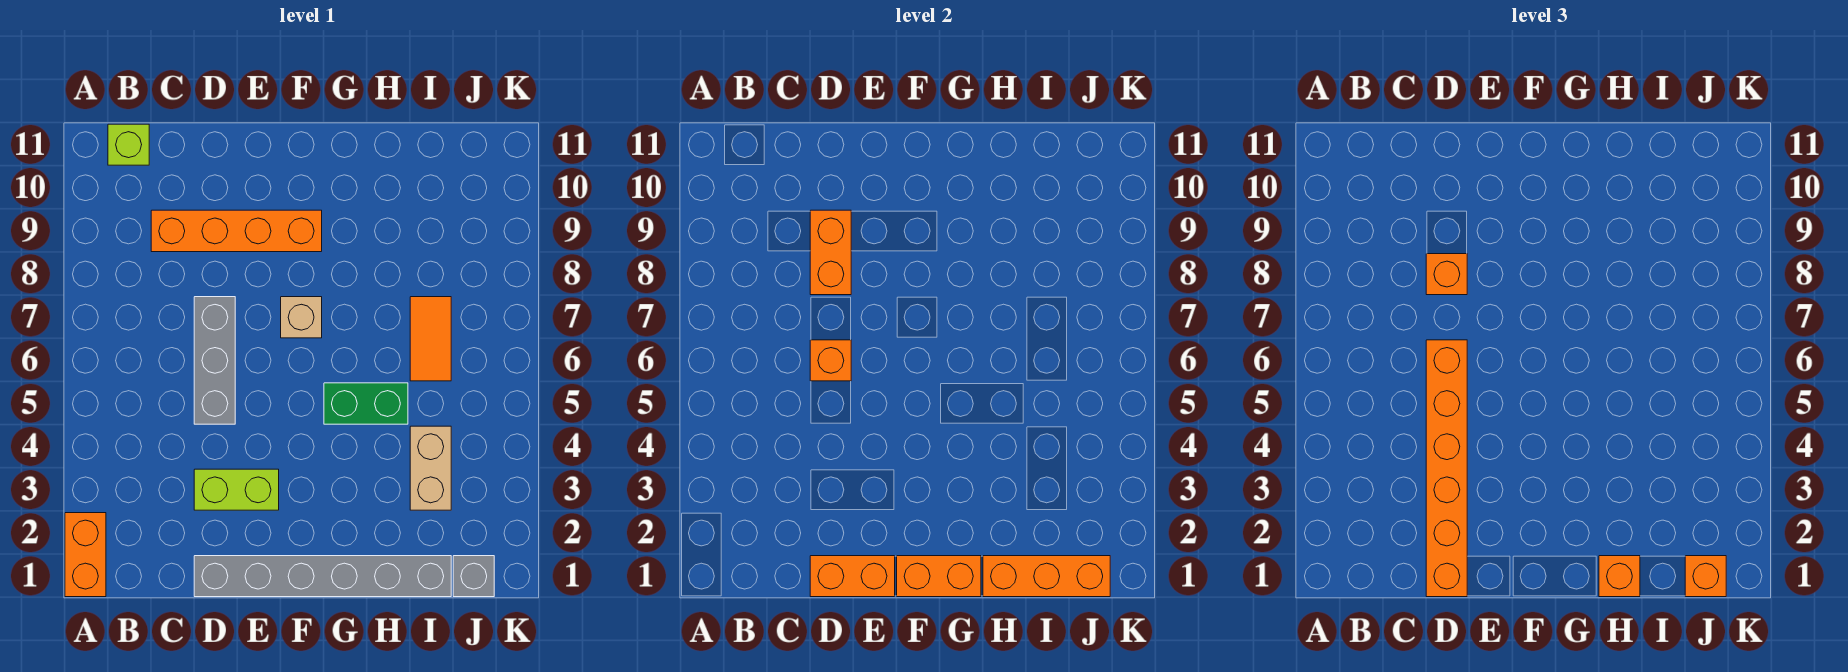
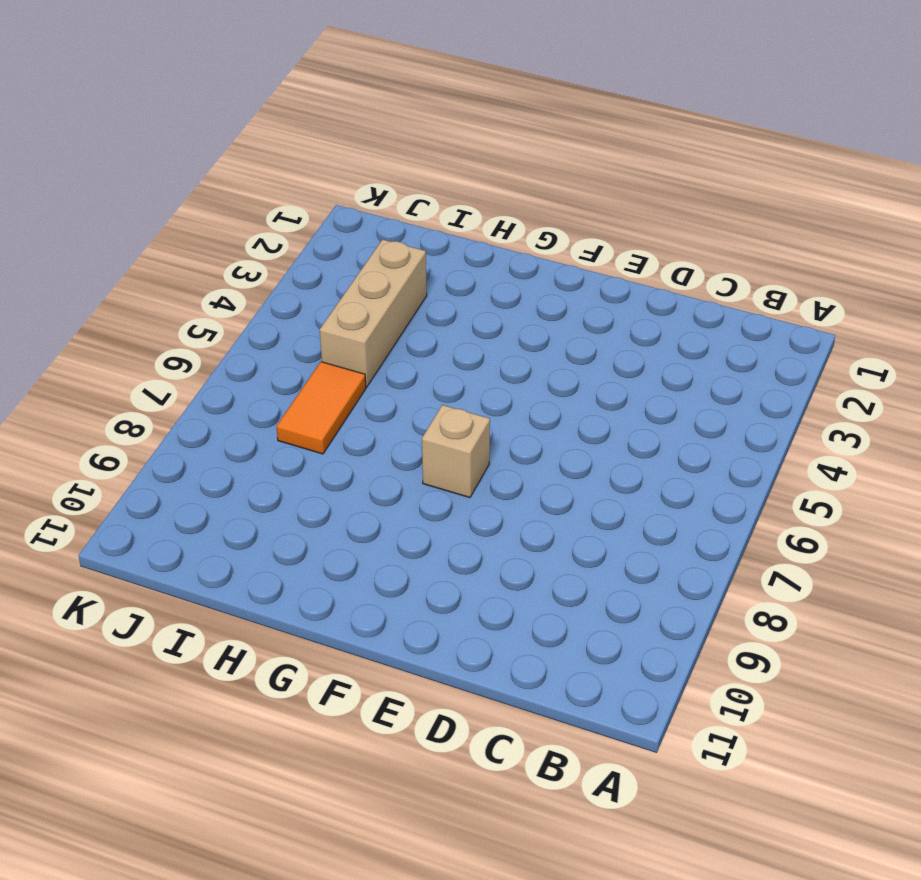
tan 1x3 brick [320,240,427,387] -> tan 1x2 brick [410,426,451,510]
none -> orange 1x2 brick [65,513,106,597]
none -> lime 1x1 brick [108,124,149,165]
none -> orange 1x4 brick [151,210,322,252]

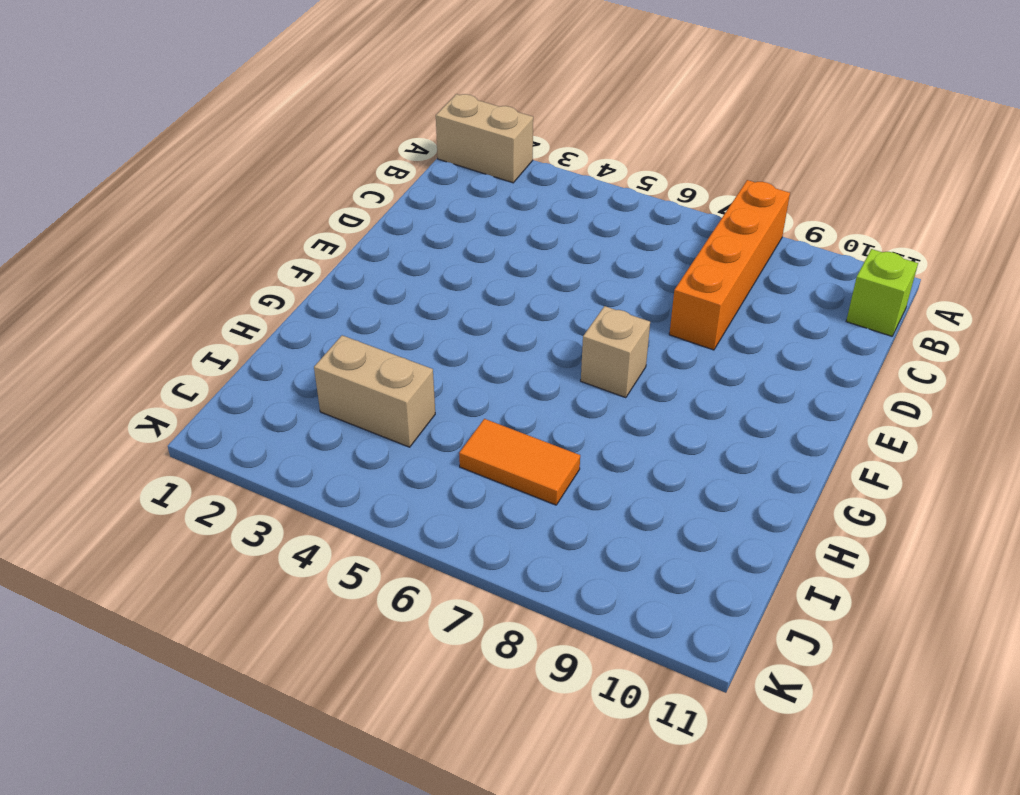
tan 1x2 brick [436,94,533,183] -> orange 1x2 brick [65,513,106,597]
orange 1x4 brick [669,180,790,350] -> orange 1x4 brick moved to [151,210,322,252]
none -> grey 1x6 brick [194,556,451,597]
none -> lime 1x2 brick [194,469,279,510]
none -> grey 1x3 brick [194,297,235,424]

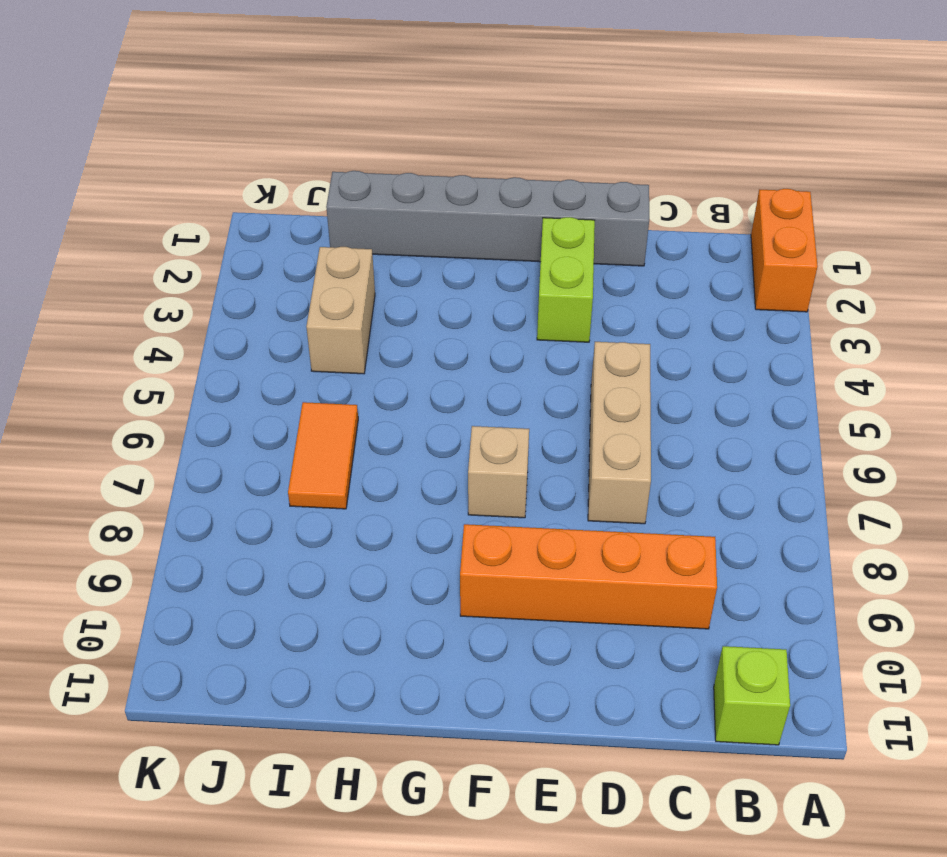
tan 1x3 brick [588,342,651,524] -> grey 1x3 brick [194,297,235,424]
lime 1x2 brick [537,217,595,342] -> lime 1x2 brick turned to [194,469,279,510]
none -> green 1x2 brick [324,383,408,424]
none -> grey 1x1 brick [453,556,494,597]
none -> orange 1x2 brick [810,556,895,597]

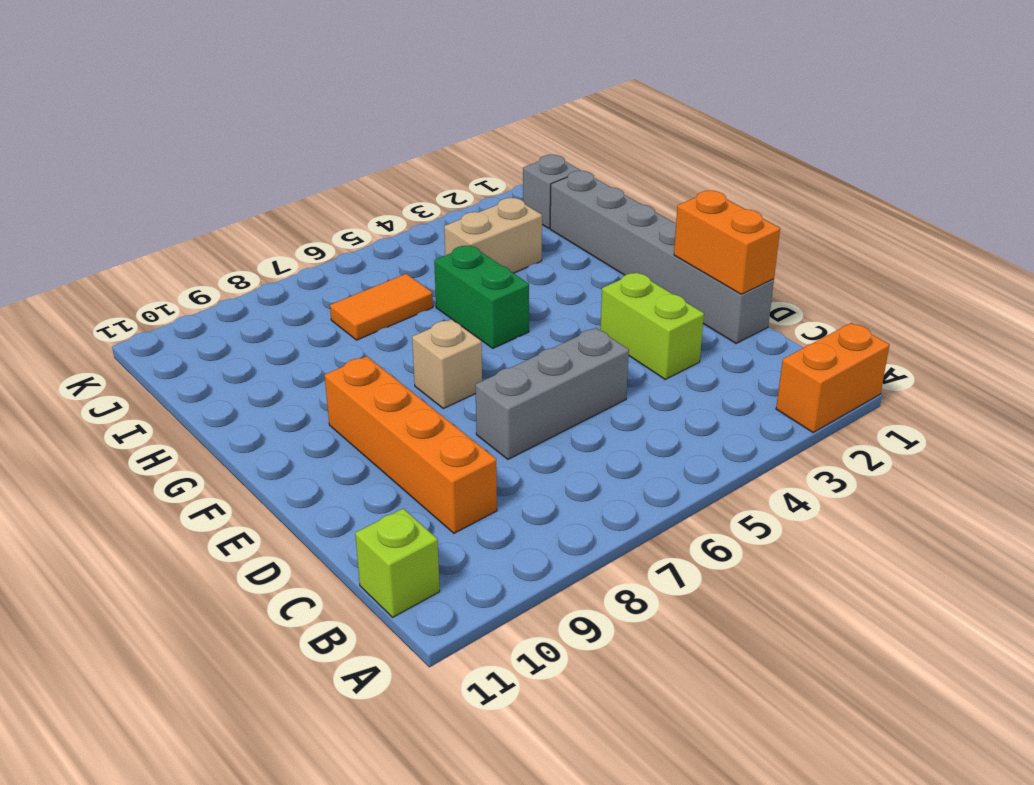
none -> orange 1x1 brick [810,340,851,381]
none -> orange 1x2 brick [810,210,851,295]
none -> orange 1x2 brick [897,556,981,597]

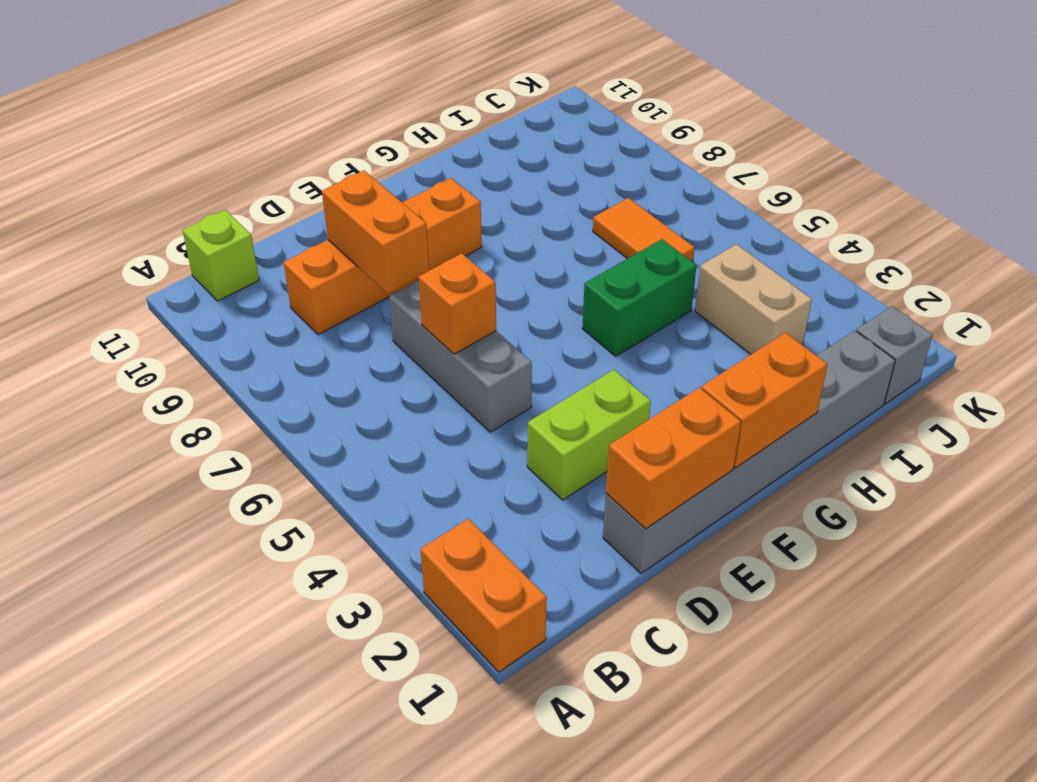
none -> tan 1x1 brick [281,297,322,338]
none -> orange 1x3 brick [983,556,1110,597]
none -> orange 1x6 brick [1426,340,1467,597]

